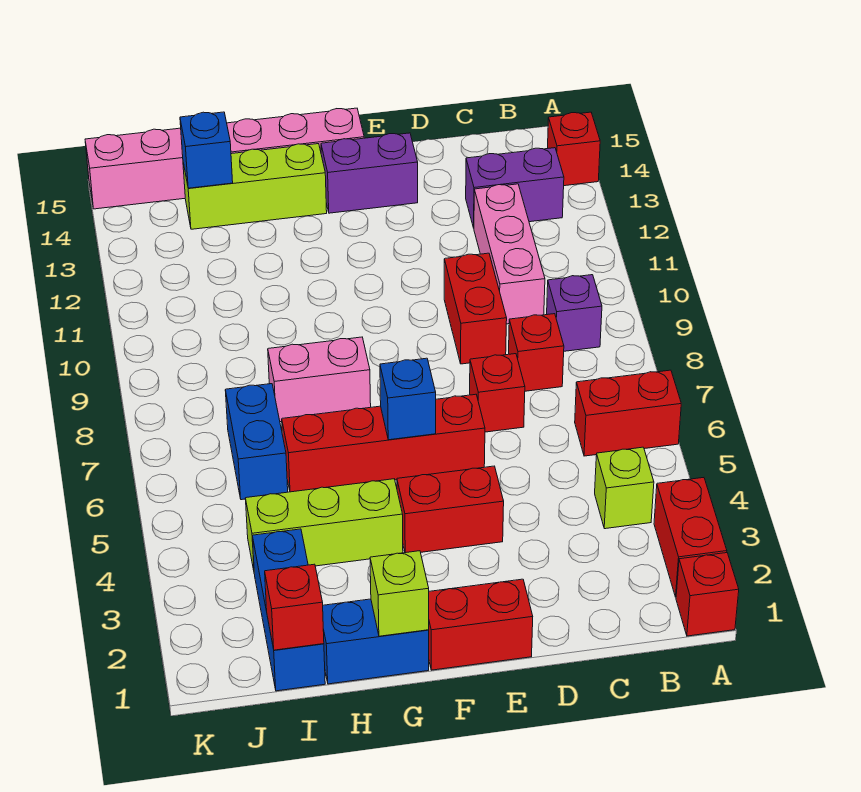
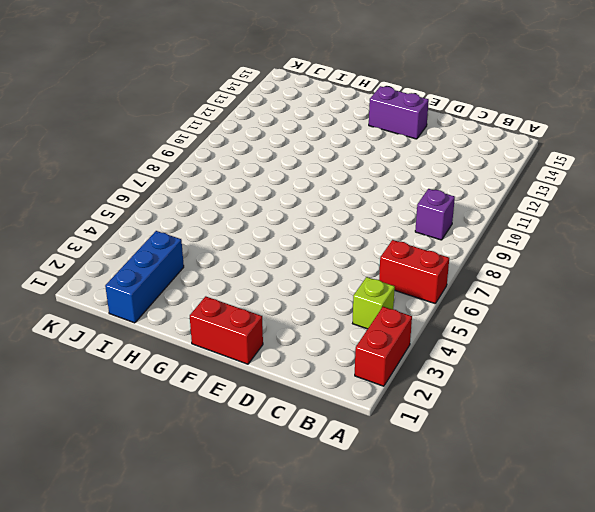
none -> red 1x1 brick [676,553,739,636]
none -> red 1x1 brick [548,112,600,186]
none -> purple 1x2 brick [466,148,564,228]

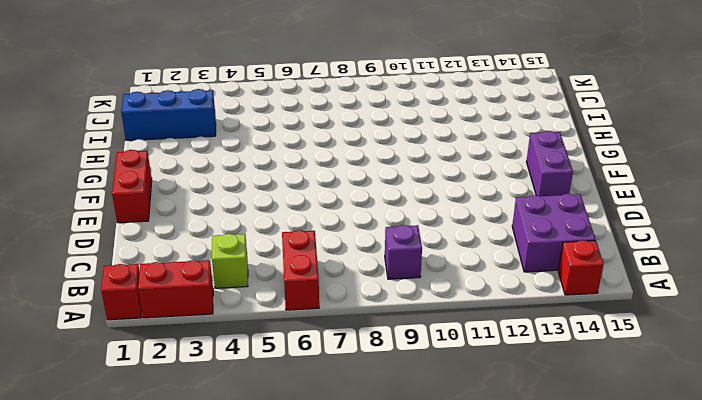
purple 2x2 brick [512,194,596,272] -> purple 1x2 brick [466,148,564,228]
none -> red 1x1 brick [509,314,564,391]
none -> pink 1x3 brick [474,184,545,324]
none -> red 1x1 brick [470,354,525,432]

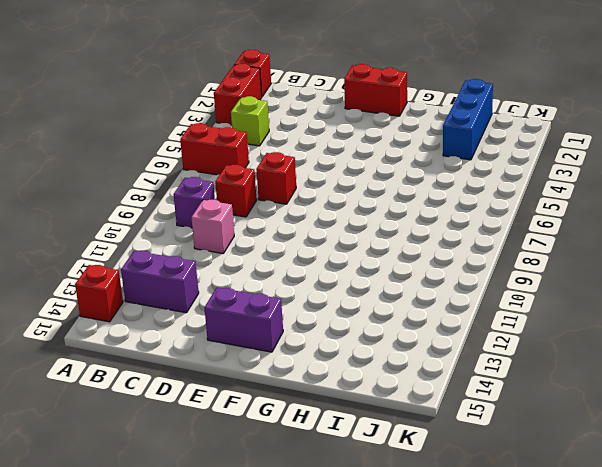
pink 1x1 brick [191,200,234,253] -> pink 1x3 brick [474,184,545,324]
none -> red 1x2 brick [444,253,507,364]
none -> red 1x2 brick [397,466,504,553]
none -> red 1x4 brick [282,394,485,492]

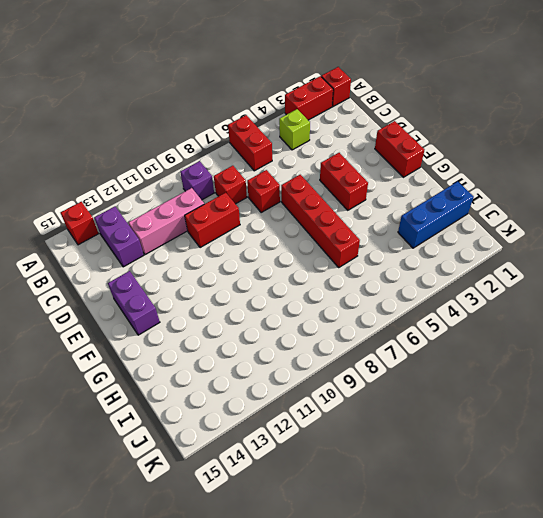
none -> pink 1x6 brick [85,108,364,209]
none -> blue 1x2 brick [323,599,429,684]
none -> lime 1x3 brick [246,479,403,570]

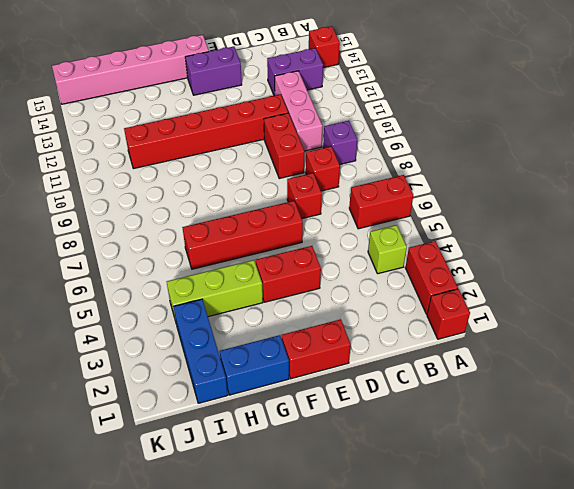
red 1x6 brick [124,94,288,169] -> none
none -> pink 1x2 brick [268,337,371,422]
none -> lime 1x3 brick [183,144,327,229]
none -> blue 1x2 brick [225,384,288,500]

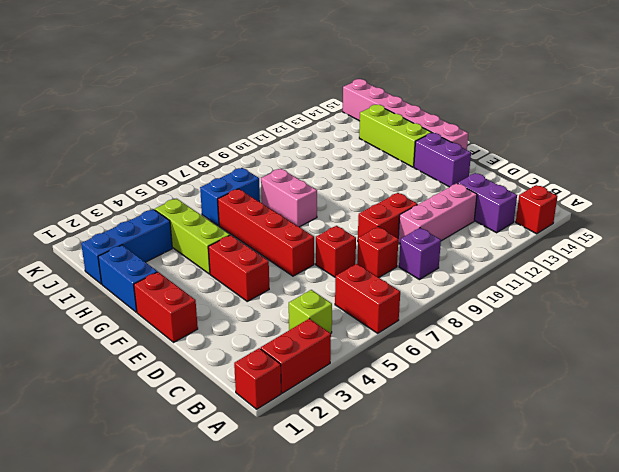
none -> blue 1x1 brick [380,358,436,440]
none -> lime 1x1 brick [370,551,429,636]
none -> red 1x1 brick [265,564,324,650]

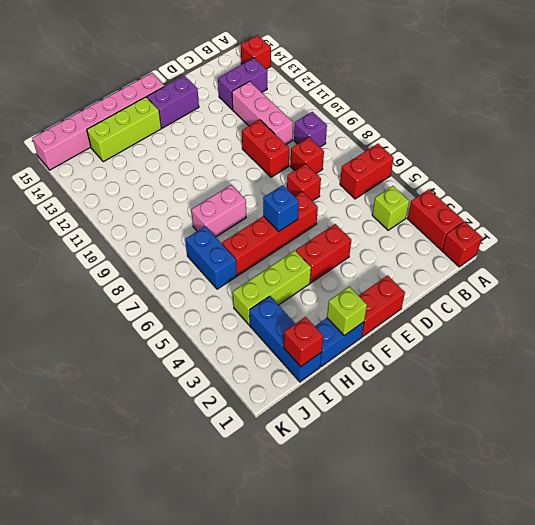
none -> blue 1x1 brick [180,112,233,188]

